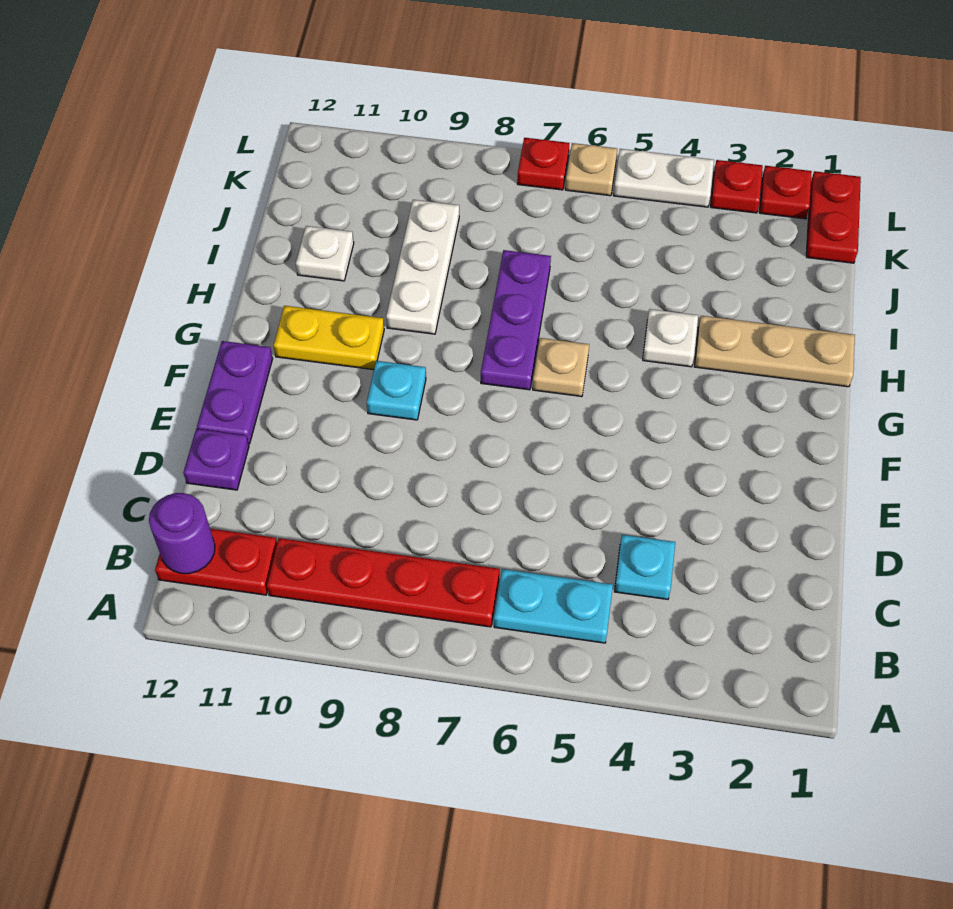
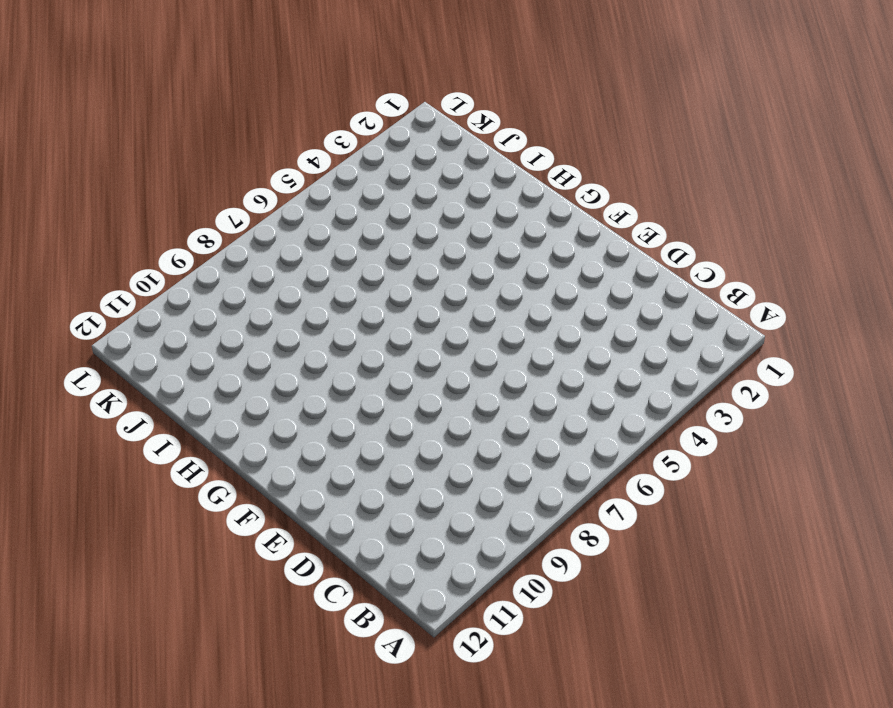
none -> cyan 1x2 plate [494,569,613,643]
none -> red 1x4 plate [267,538,499,627]
none -> red 1x2 plate [155,529,277,595]

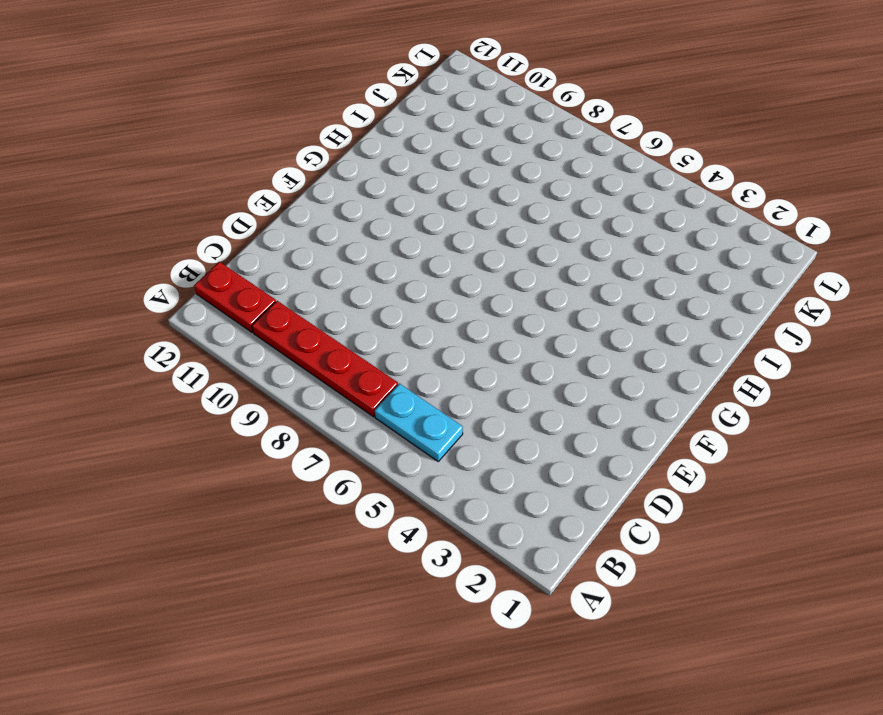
none -> cyan 1x1 plate [614,535,675,599]
none -> purple 1x1 plate [183,429,249,490]
none -> purple 1x2 plate [197,341,273,444]

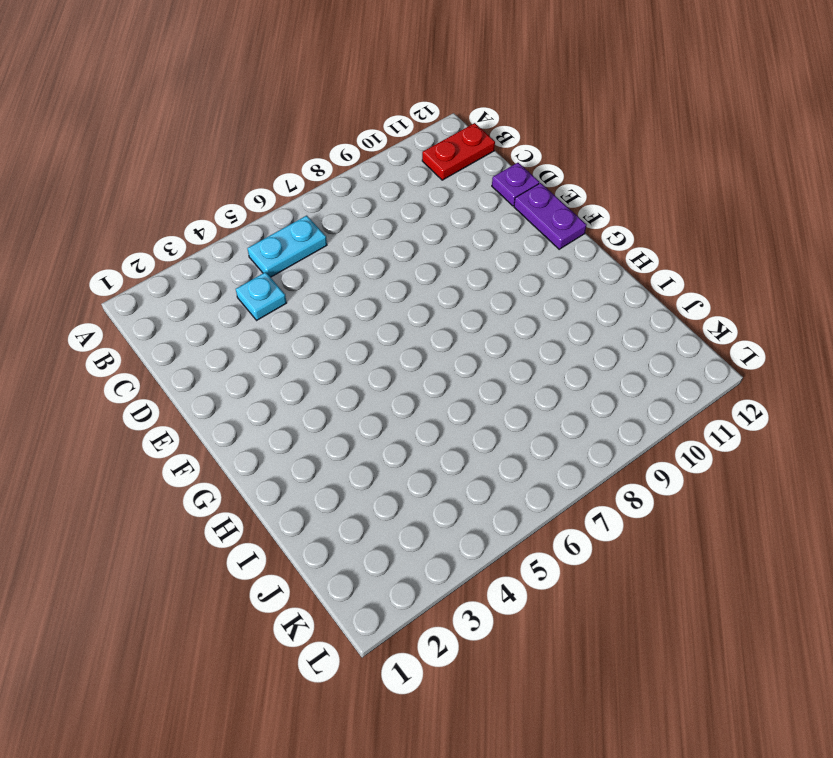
none -> red 1x4 plate [267,538,499,627]
none -> cyan 1x1 plate [367,361,426,420]
none -> tan 1x1 plate [533,338,589,397]

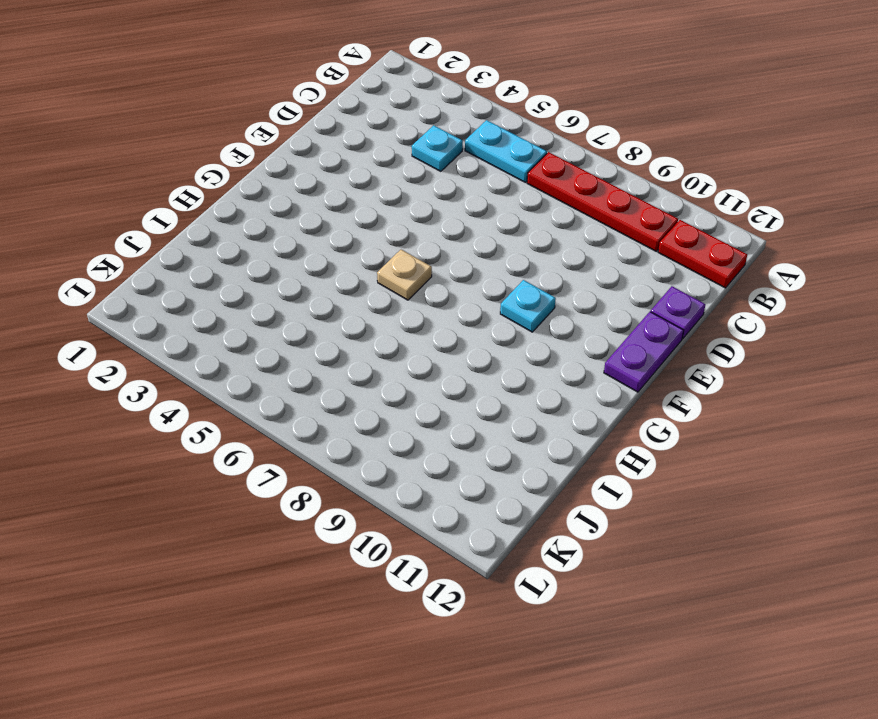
none -> purple 1x3 plate [481,250,551,390]
none -> yellow 1x2 plate [274,306,384,370]
none -> tan 1x3 plate [694,316,855,387]

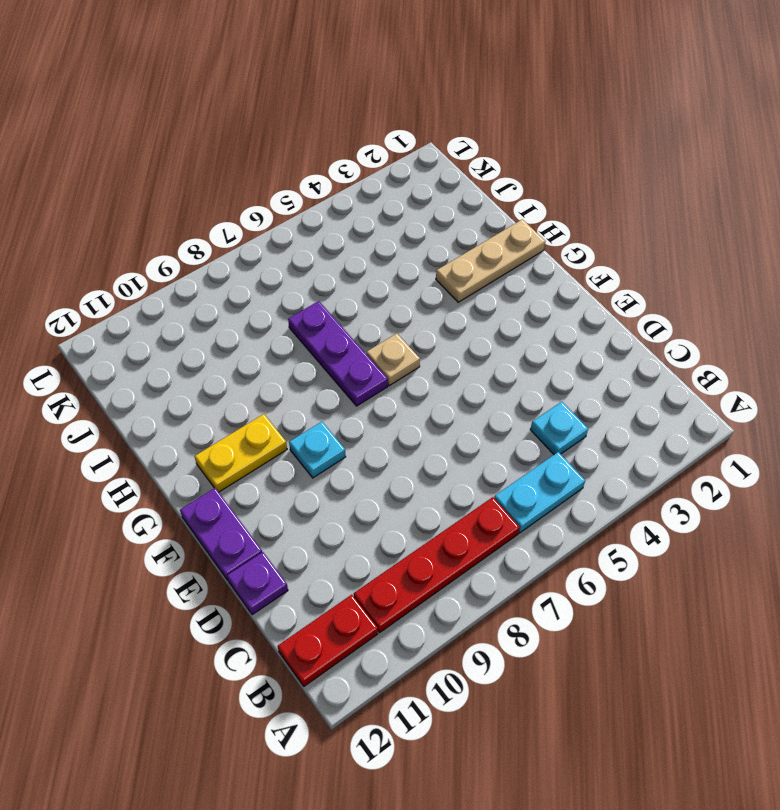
none -> white 1x1 plate [643,309,698,367]
none -> white 1x3 plate [386,200,459,334]
none -> white 1x1 plate [296,226,354,281]

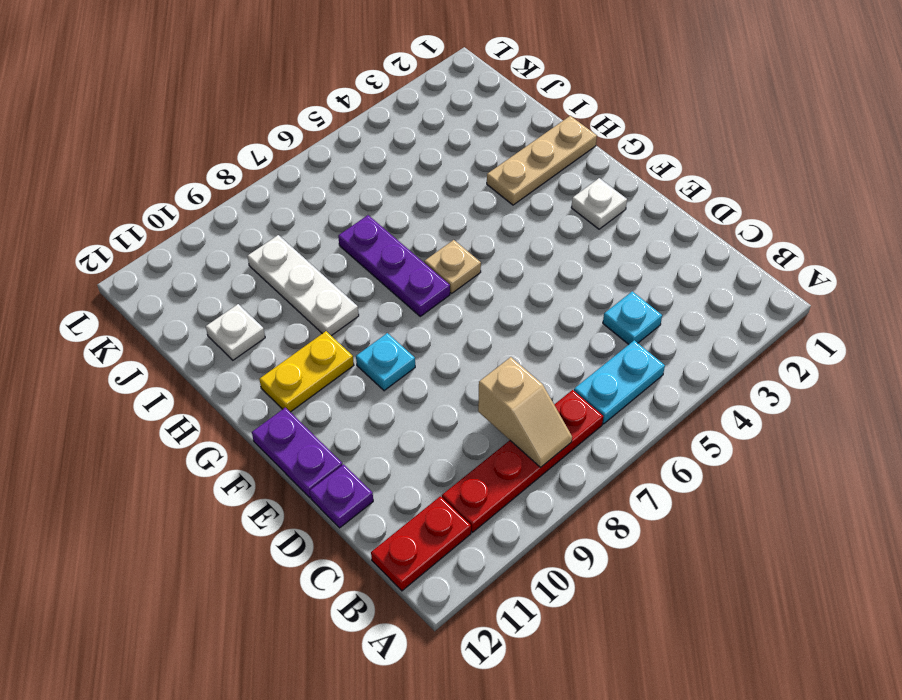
tan 1x2 slope [478,357,572,467] -> none
white 1x1 plate [571,178,627,229] -> white 1x1 plate moved to [643,309,698,367]
none -> red 1x2 plate [806,171,861,263]
none -> red 1x1 plate [759,166,812,219]
none -> red 1x1 plate [711,160,763,213]

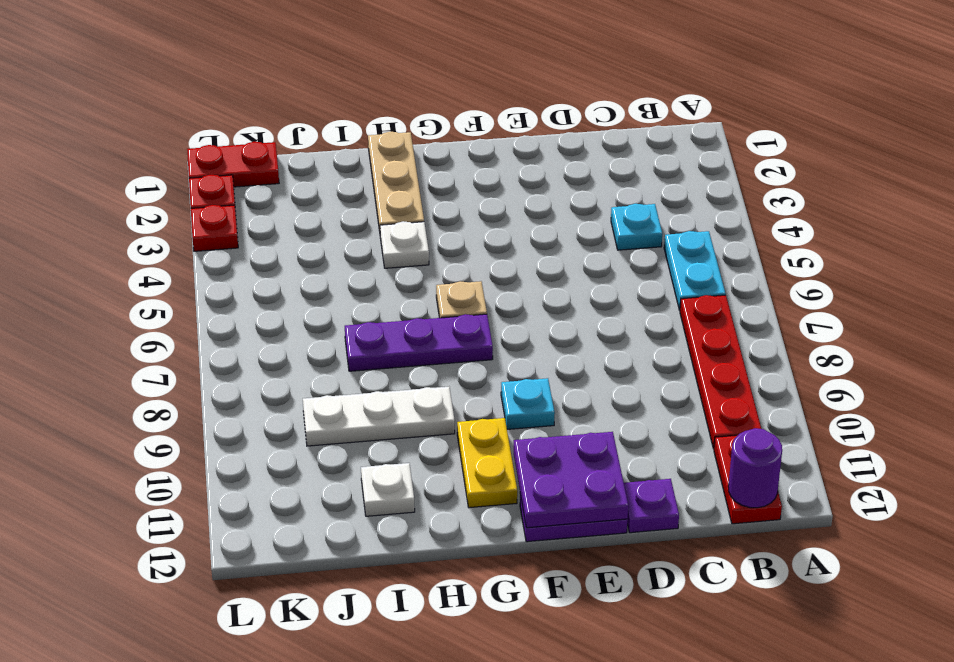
purple 2x2 plate [514,432,628,528] -> none
none -> white 1x2 plate [613,149,714,207]
none -> tan 1x1 plate [565,143,617,196]
none -> red 1x1 plate [517,138,569,190]

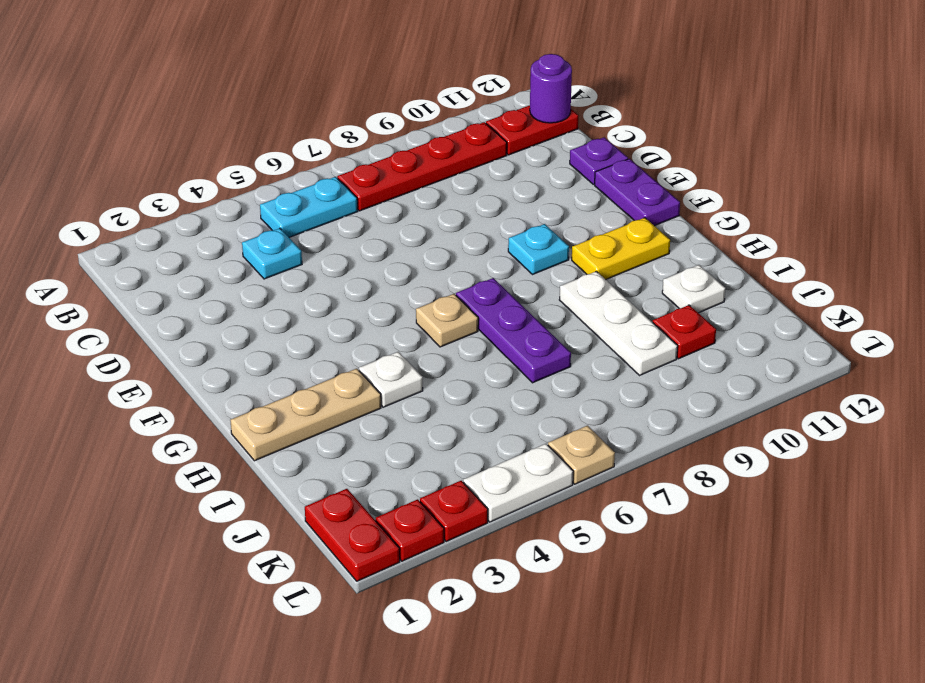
red 1x1 plate [653,305,716,359] -> red 1x1 plate moved to [517,138,569,190]

